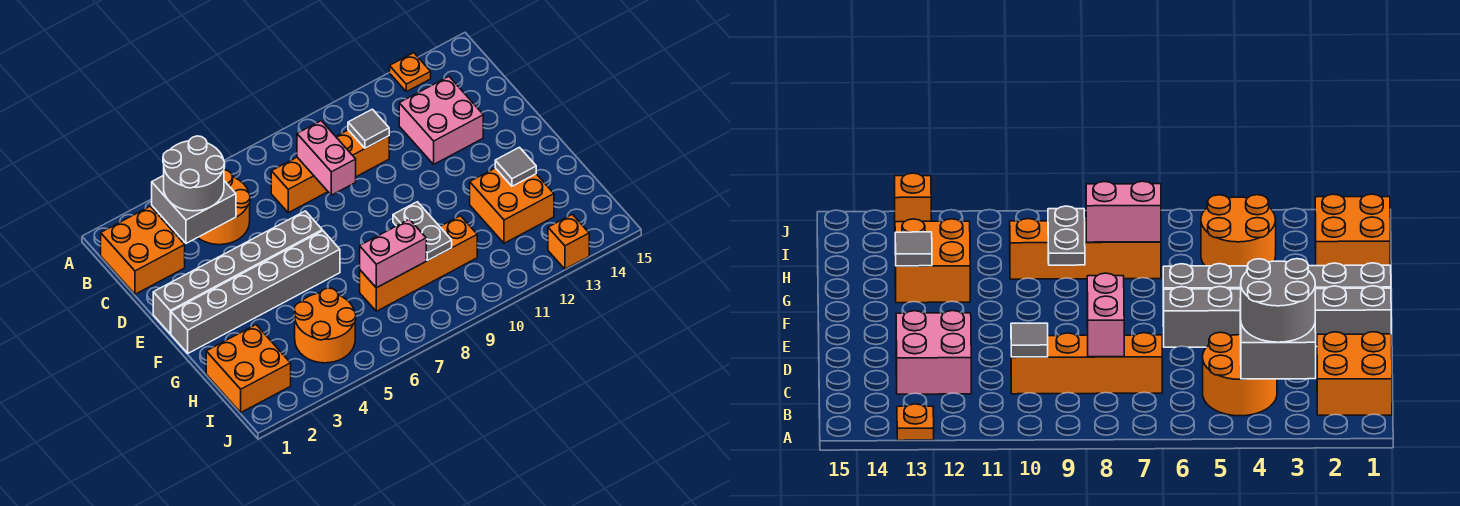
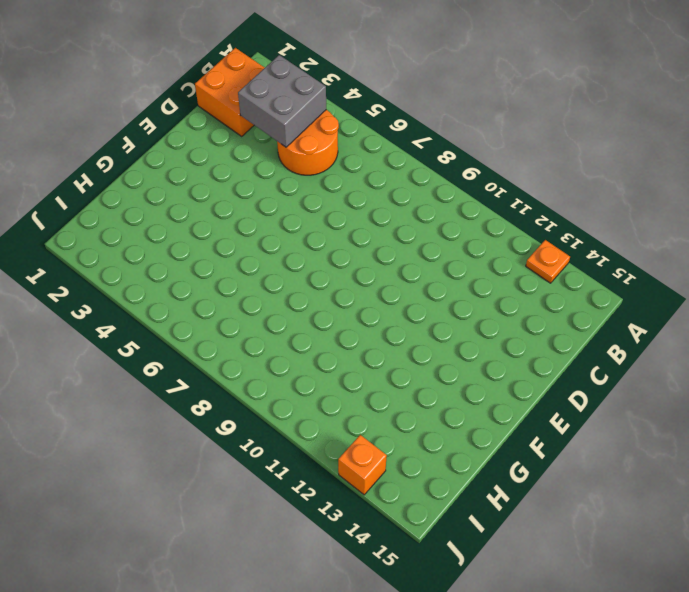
none -> orange 1x4 brick [271,130,389,213]
none -> pink 2x2 brick [399,77,483,164]
none -> grey 1x6 brick [153,211,322,334]

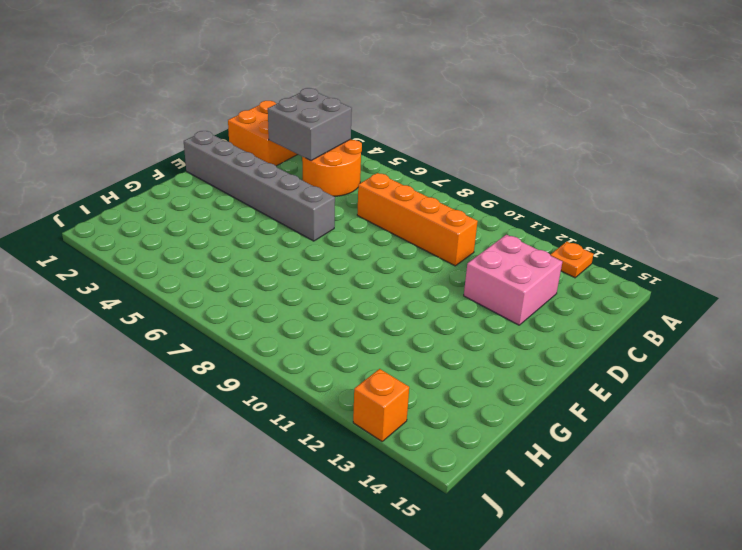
none -> grey 1x6 brick [171,231,340,353]
none -> orange 2x2 brick [470,168,554,243]
none -> orange 2x2 brick [206,325,291,412]

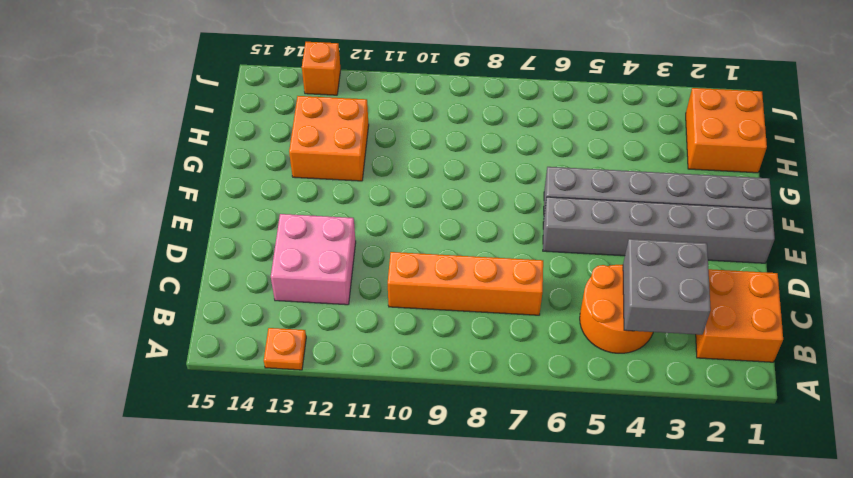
none -> orange 2x2 round brick [294,288,356,363]
none -> orange 1x4 brick [360,216,477,311]
none -> pink 1x2 brick [297,121,356,195]

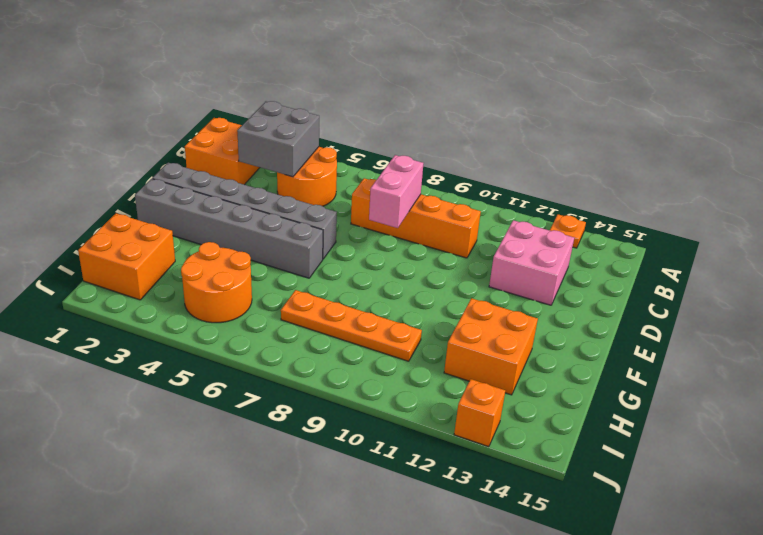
orange 1x4 plate [281,290,422,361] -> orange 1x4 brick [360,216,477,311]
none -> grey 1x1 tile [348,109,389,148]
none -> grey 1x2 plate [393,202,452,260]
none -> grey 1x1 tile [495,147,536,186]

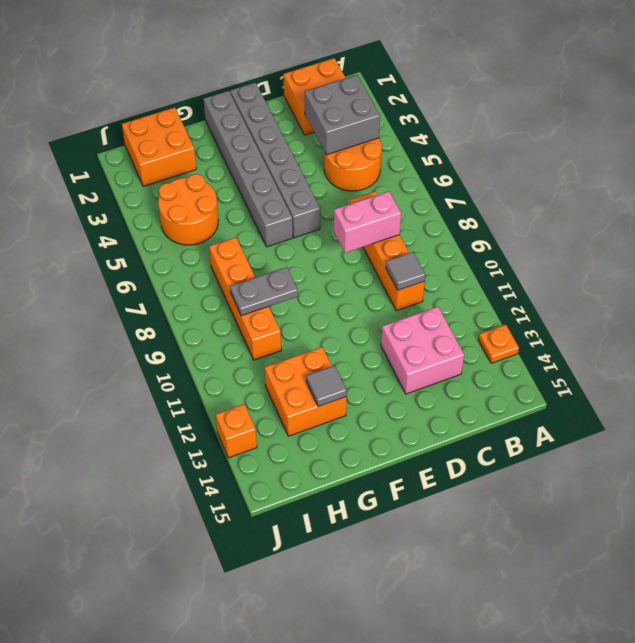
none -> pink 1x2 brick [360,219,426,288]
none -> grey 2x2 round brick [163,136,225,211]

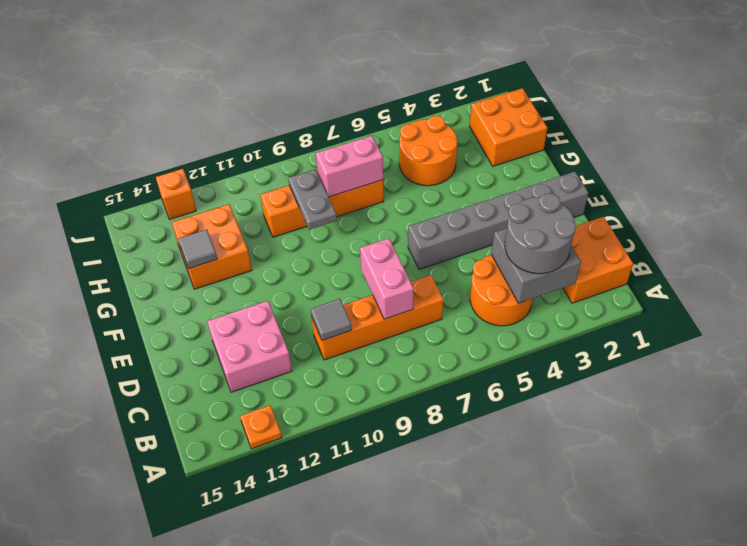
none -> grey 1x6 brick [171,231,340,353]

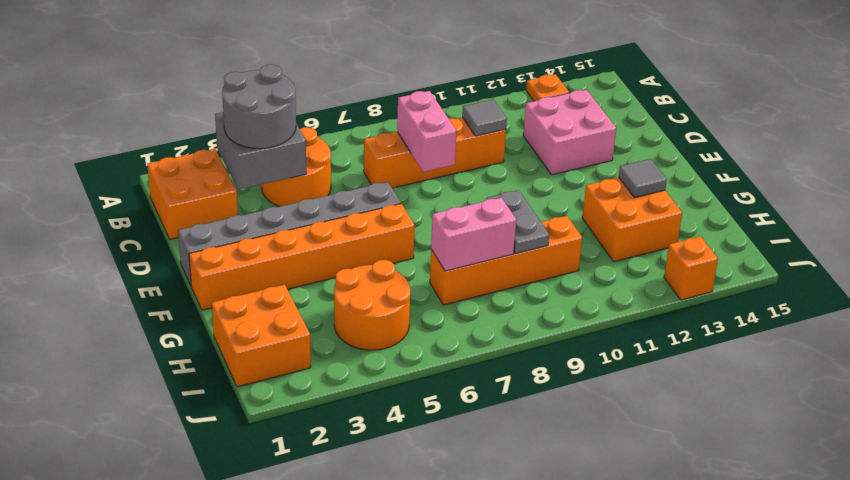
orange 1x6 brick [189,204,415,310] -> grey 1x6 brick [171,231,340,353]

